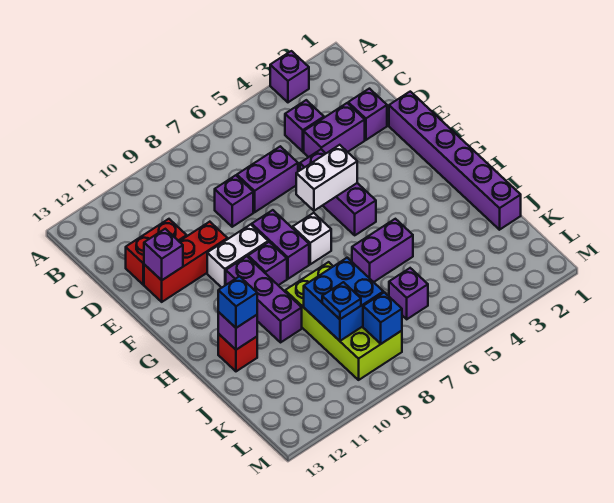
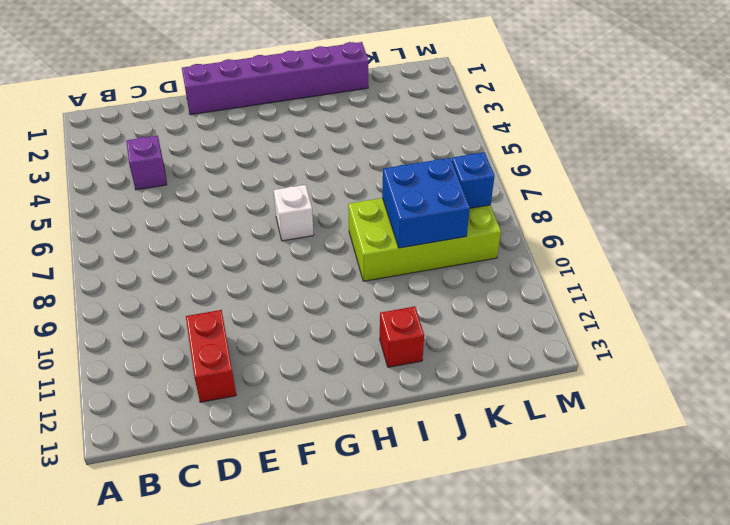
none -> purple 1x1 brick [270,51,309,102]
none -> purple 1x1 brick [348,89,387,140]
none -> purple 1x2 brick [304,103,365,157]

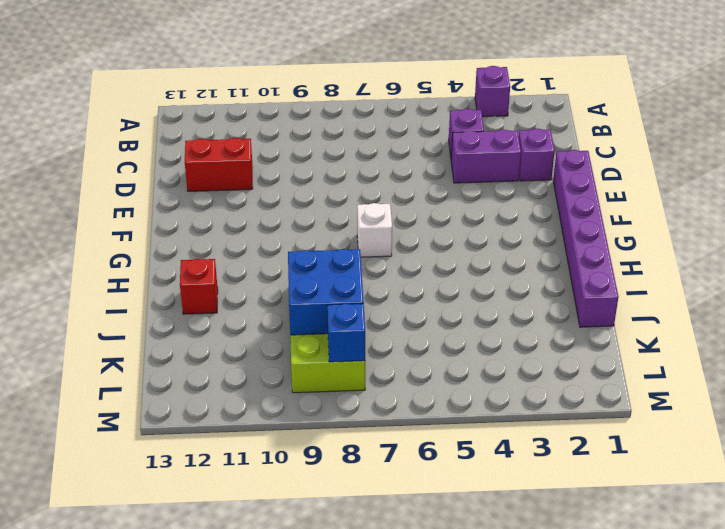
none -> purple 1x2 brick [237,146,298,212]
none -> purple 1x1 brick [215,175,253,227]
none -> purple 1x3 brick [300,149,376,235]

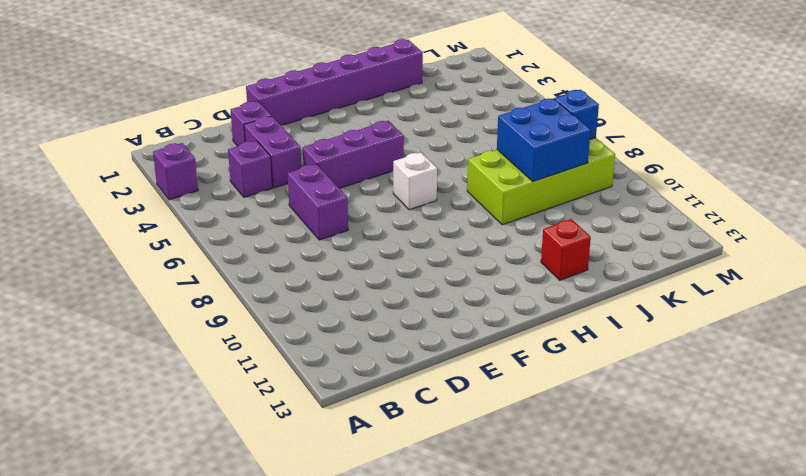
none -> purple 1x1 brick [215,175,253,227]
none -> red 1x2 brick [126,219,187,285]
none -> red 1x3 brick [144,222,227,302]

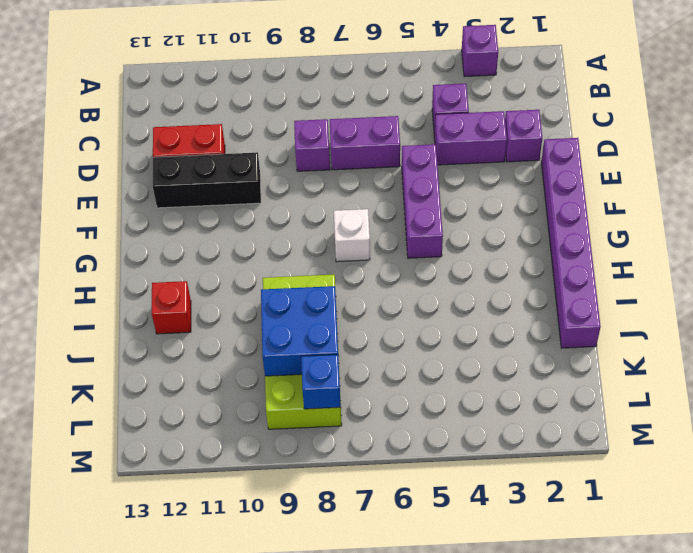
black 1x3 brick [153,152,261,208] -> red 1x3 brick [144,222,227,302]
none -> purple 1x2 brick [252,210,309,279]
none -> white 1x2 brick [207,225,268,288]
none -> purple 1x1 brick [248,242,287,285]

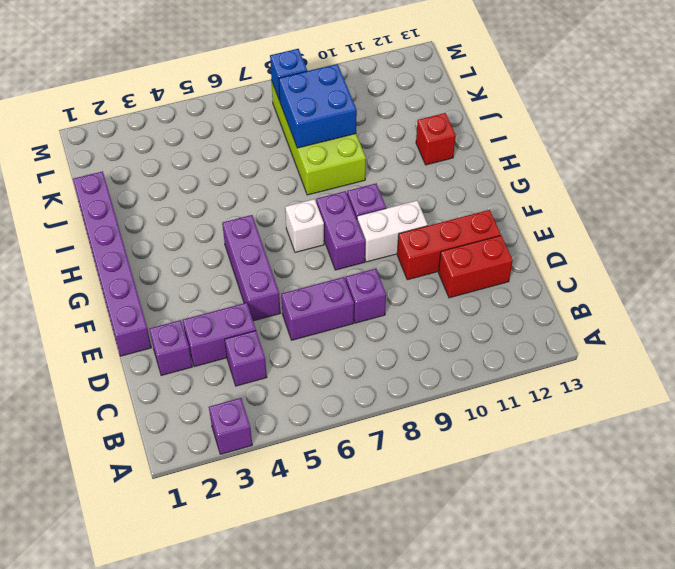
none -> purple 1x3 brick [226,256,302,342]
none -> purple 1x2 brick [352,219,413,282]
none -> purple 1x1 brick [389,268,428,319]

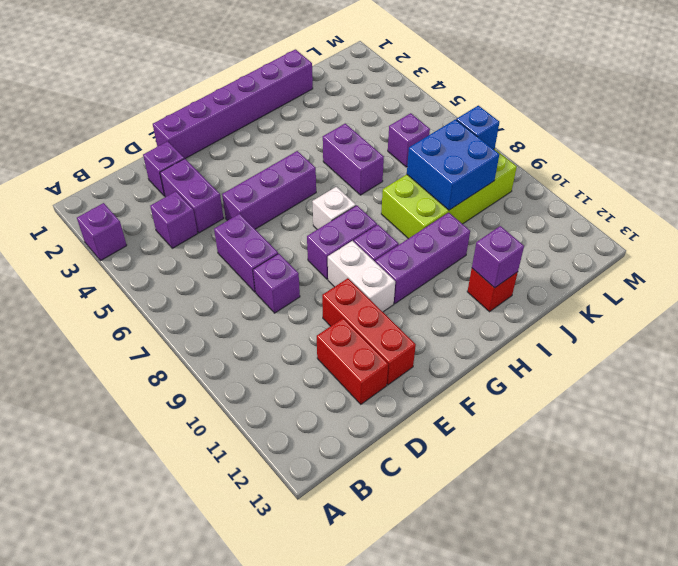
none -> purple 1x1 brick [144,229,183,280]
none -> white 1x2 brick [296,145,357,211]
none -> blue 1x1 brick [218,276,257,328]

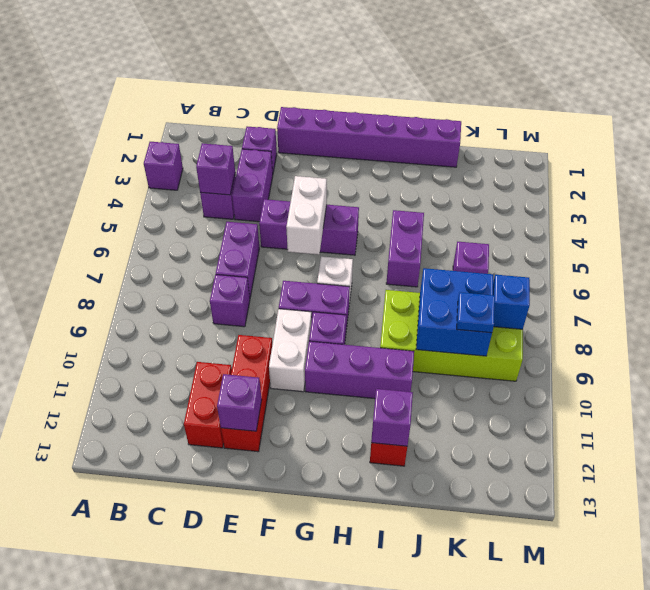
purple 1x1 brick [196,143,235,195] -> none
none -> blue 1x1 brick [218,276,257,328]

